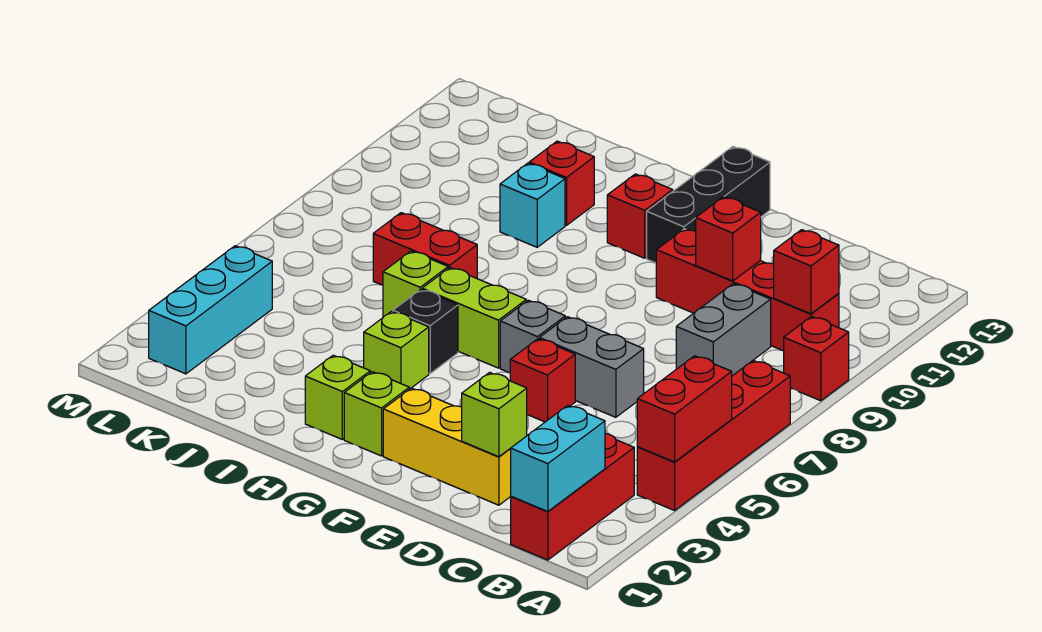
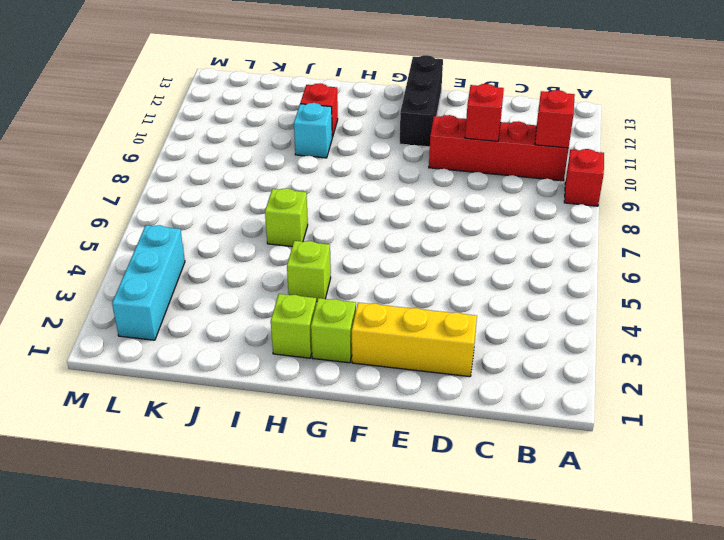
none -> red 1x4 brick [637,360,790,510]
none -> red 1x3 brick [511,434,634,560]
none -> grey 1x2 brick [676,284,771,376]

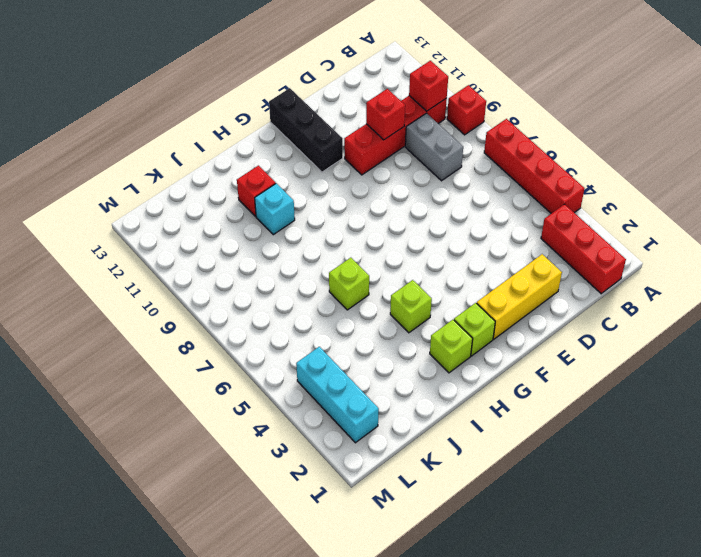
none -> grey 1x2 brick [540,317,644,417]
none -> red 1x1 brick [510,339,575,422]
none -> grey 1x1 brick [500,300,565,373]

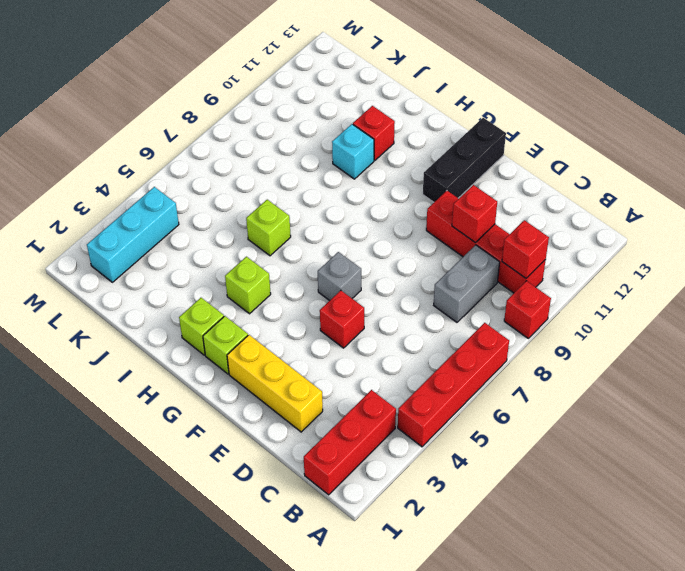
none -> grey 1x2 brick [540,317,644,417]
none -> lime 1x2 brick [422,268,526,368]
none -> red 1x1 brick [607,174,673,258]

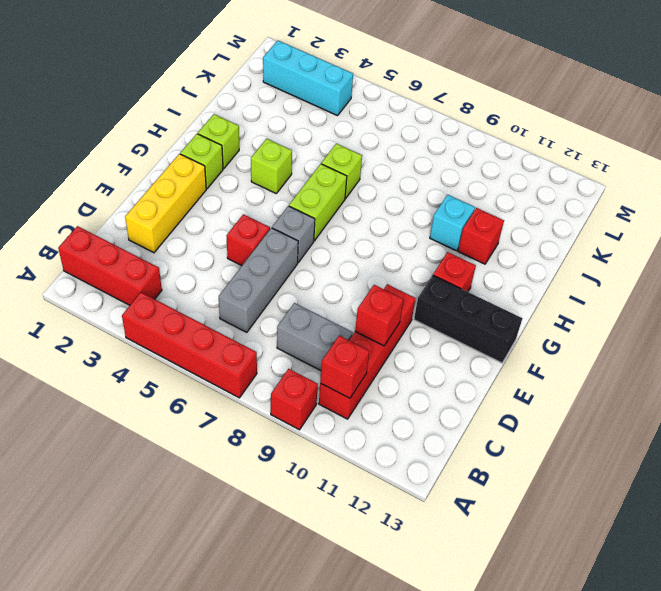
grey 1x3 brick [219,228,298,332] -> grey 1x2 brick [540,317,644,417]
none -> black 1x1 brick [393,289,458,374]
none -> red 1x2 brick [373,213,477,285]
none -> red 1x2 brick [637,356,732,462]

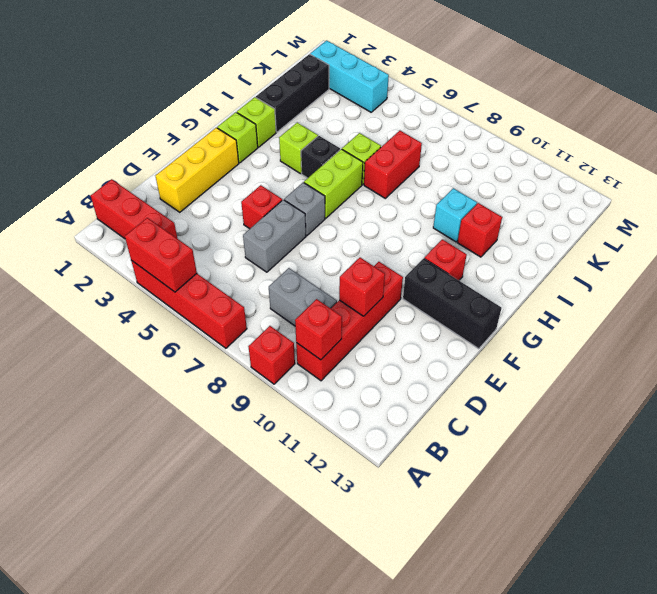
black 1x3 brick [256,54,329,132] -> none
none -> cyan 1x2 brick [511,405,605,512]
none -> lime 1x1 brick [462,372,527,457]

